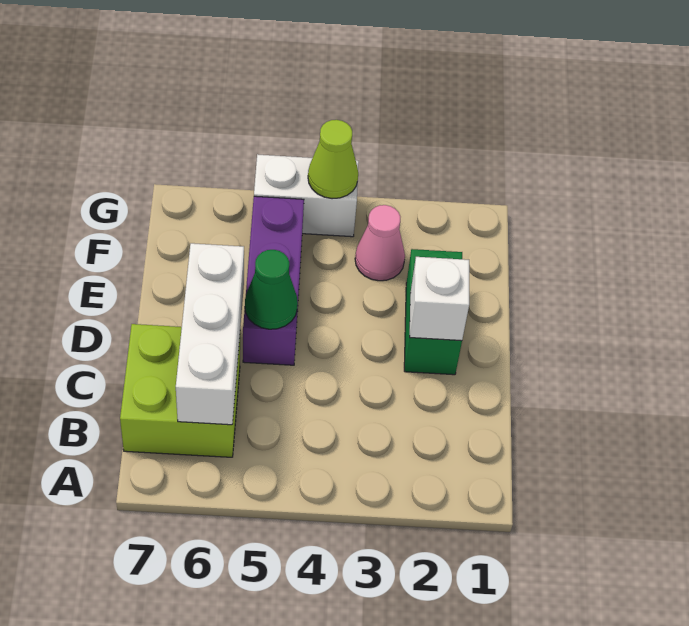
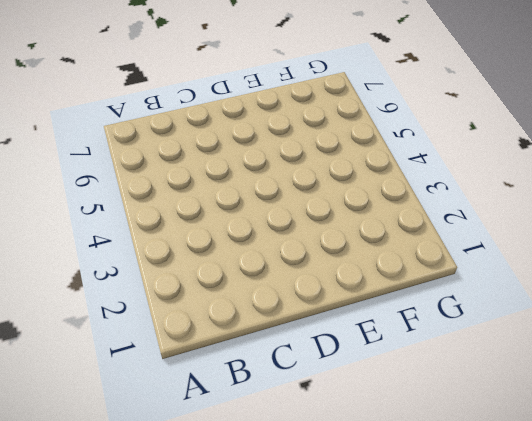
none -> lime 2x2 brick [120,324,240,457]
none -> green 1x2 brick [404,249,462,375]

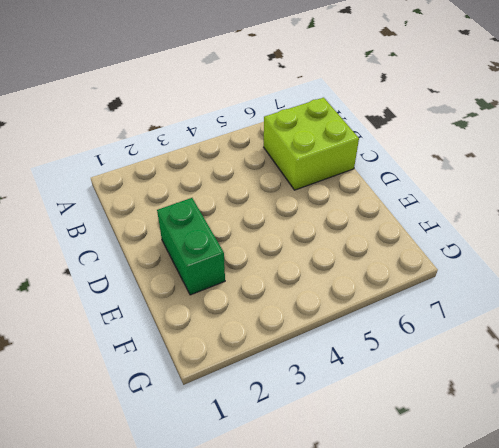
none -> purple 1x3 brick [243,196,304,365]
none -> pink 1x1 cone [355,205,405,281]

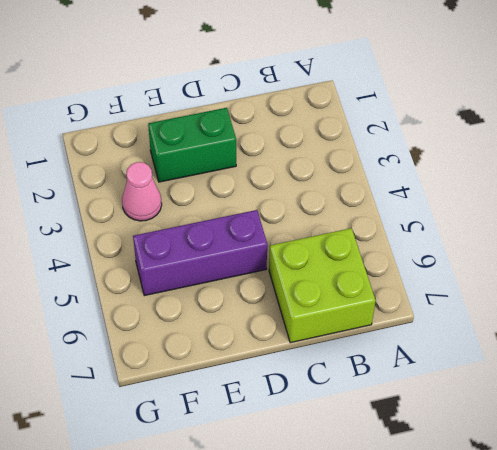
none -> white 1x2 brick [254,154,359,237]
none -> white 1x3 brick [176,243,244,425]

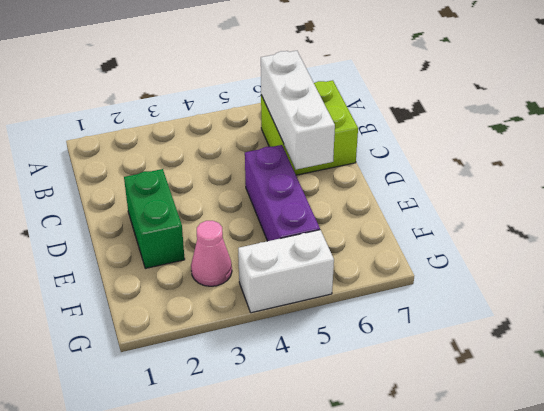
none -> white 1x1 brick [410,257,469,341]
none -> green 1x1 cone [245,250,298,329]

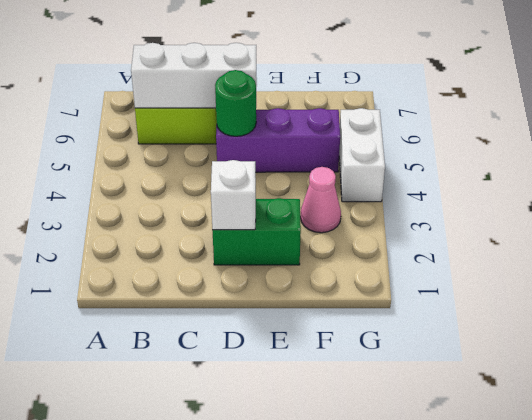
green 1x1 round brick [215,70,256,136] -> green 1x1 cone [245,250,298,329]
none -> lime 1x1 cone [308,120,358,199]

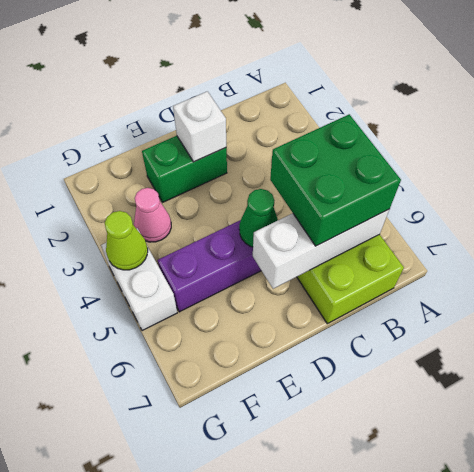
green 2x2 brick [270,114,401,246] -> none

